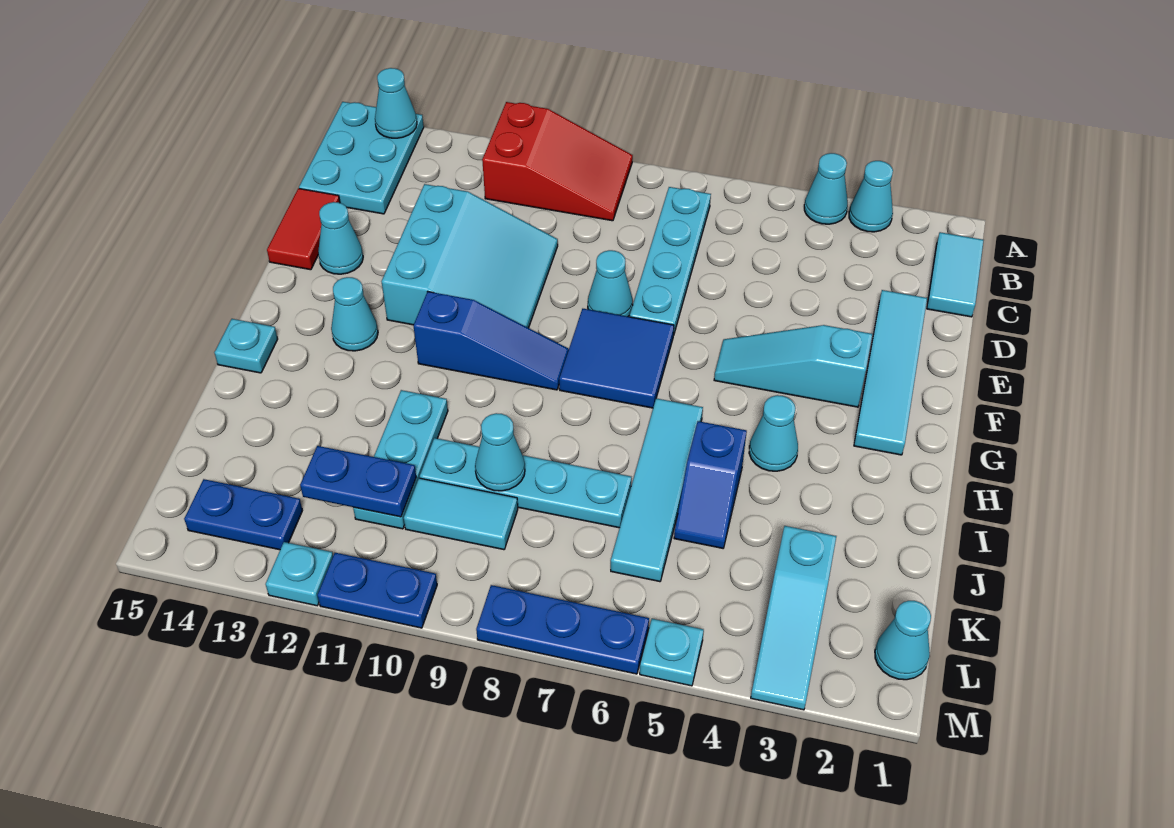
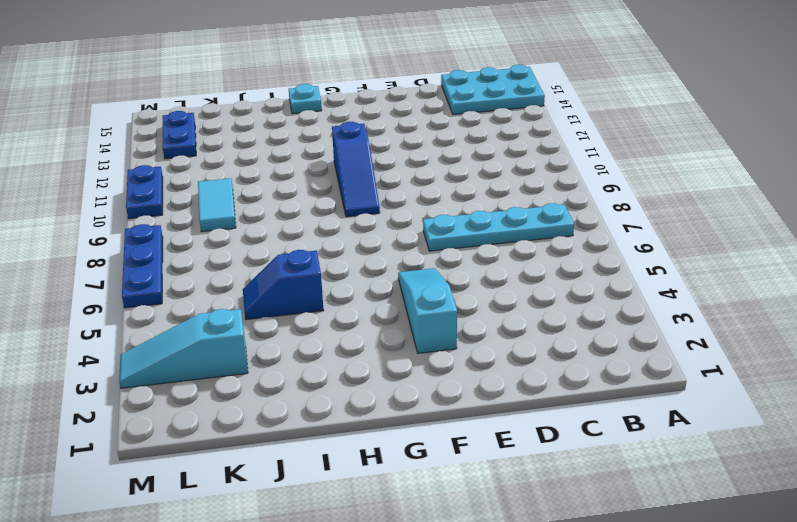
none -> cyan 1x1 cone [849,161,893,232]
none -> cyan 1x1 cone [804,153,848,224]
none -> red 2x3 slope [482,102,633,221]
none -> cyan 1x2 tile [927,232,984,317]

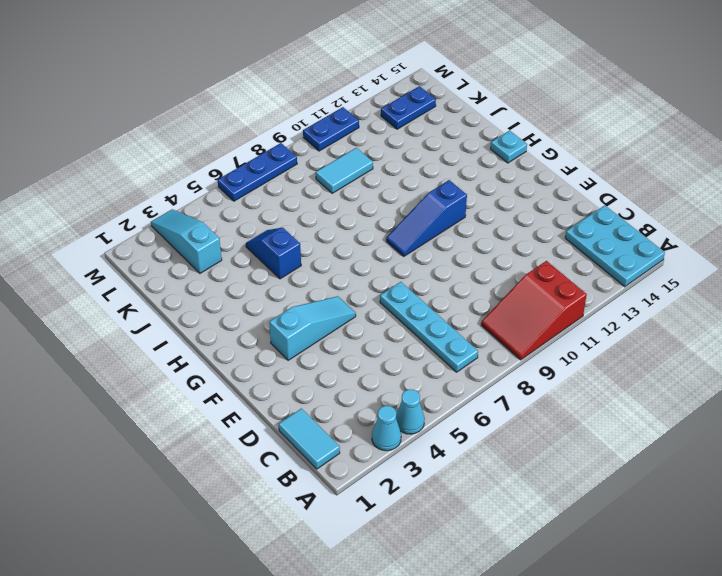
none -> cyan 1x4 tile [854,290,927,455]
none -> cyan 3x3 slope [382,184,558,328]
none -> red 1x2 tile [267,188,340,270]
none -> cyan 1x1 cone [588,250,633,317]

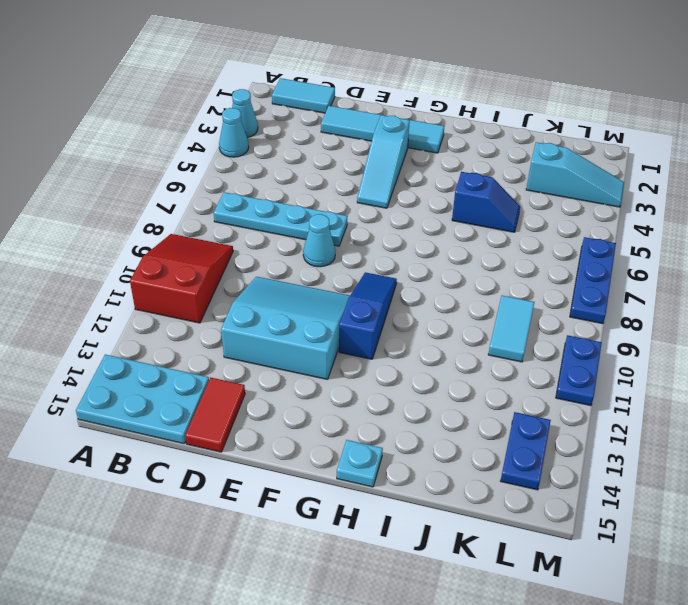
red 1x2 tile [185,378,245,452] -> red 1x2 tile turned to [267,188,340,270]
none -> cyan 1x1 cone [318,202,363,274]
none -> blue 2x2 tile [559,309,674,408]
none -> cyan 1x1 cone [331,277,378,351]
none -> cyan 1x1 cone [749,395,798,471]

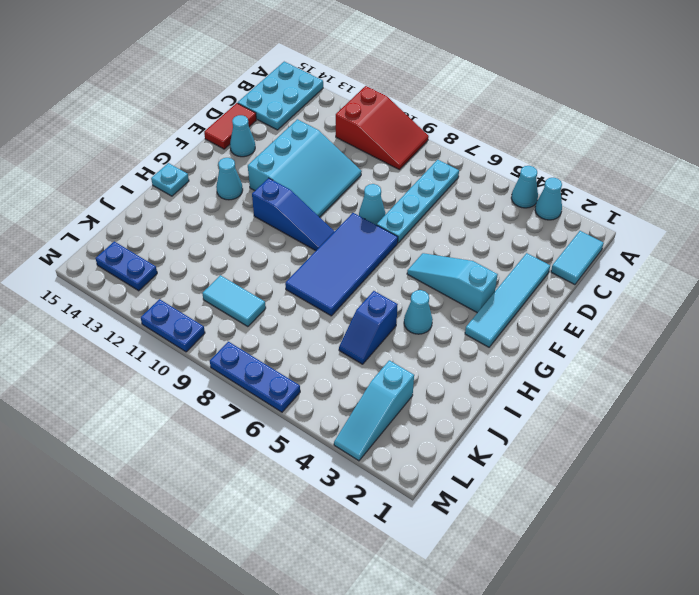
blue 2x4 tile [285,213,398,316] -> blue 2x2 tile [559,309,674,408]
none -> cyan 1x4 tile [611,398,703,582]
none -> cyan 1x3 plate [353,390,448,529]
none -> cyan 1x4 plate [420,438,631,528]
none -> cyan 1x1 cone [875,601,931,680]

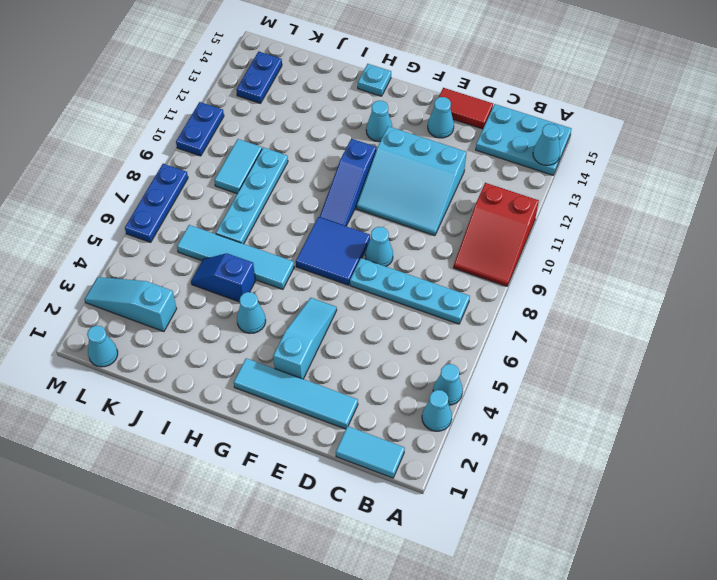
none -> cyan 1x3 plate [353,390,448,529]
none -> cyan 1x1 plate [640,619,704,686]
none -> cyan 1x1 plate [266,542,333,606]
none -> cyan 1x1 cone [475,413,525,491]

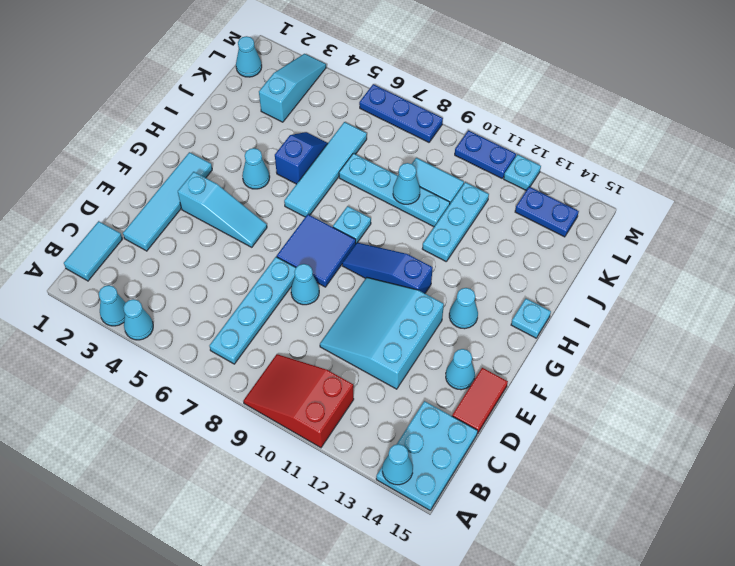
cyan 1x1 plate [333,206,371,243] -> cyan 1x1 plate moved to [640,619,704,686]
none -> blue 1x2 plate [300,446,416,517]

